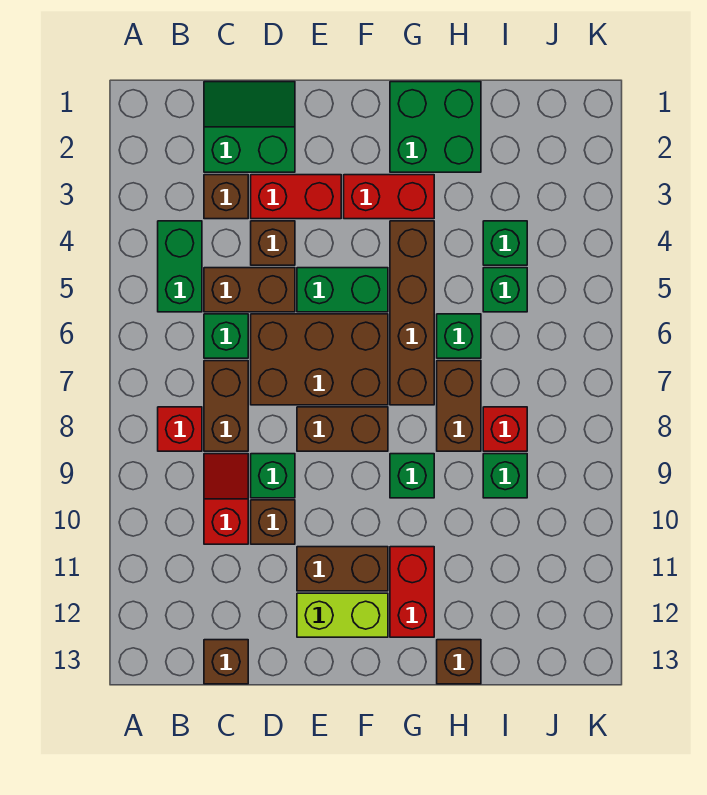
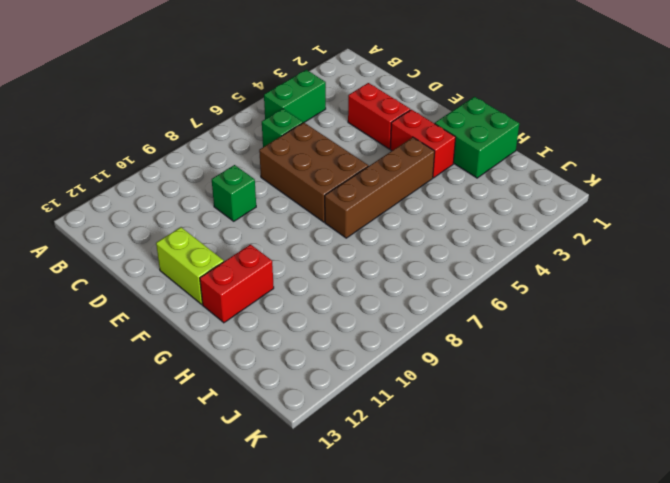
none -> red 1x1 brick [158,407,202,451]
none -> green 2x2 slope [204,82,295,172]
none -> brown 1x1 brick [204,175,248,219]
none -> brown 1x2 brick [204,268,295,312]

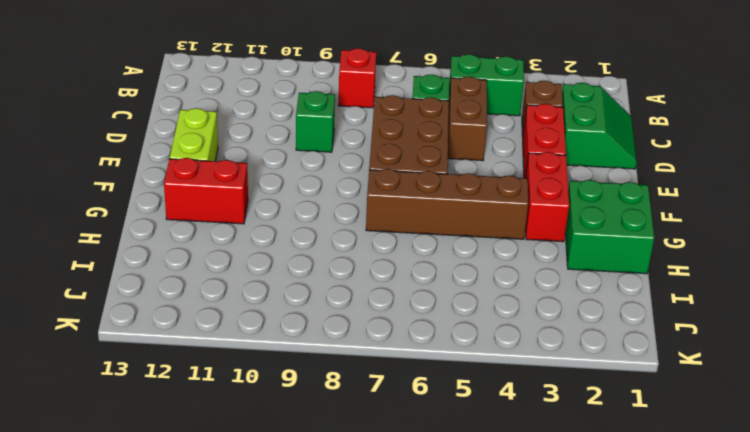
none -> brown 1x2 brick [204,361,248,451]
none -> red 1x2 slope [204,454,248,544]
none -> brown 1x1 brick [204,640,248,684]
none -> brown 1x1 brick [251,221,295,265]

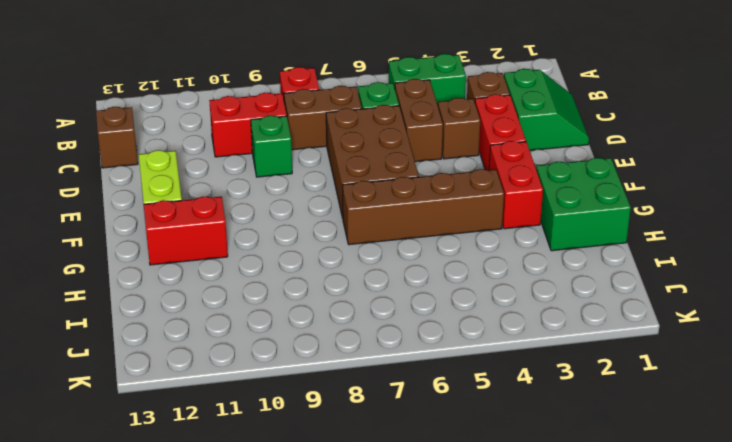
red 1x2 brick [209,93,287,157] -> red 1x2 slope [204,454,248,544]
none -> brown 1x1 brick [251,500,295,544]
none -> green 1x2 brick [297,268,388,312]
none -> brown 1x2 brick [297,407,388,451]
none -> brown 1x2 brick [297,547,388,591]

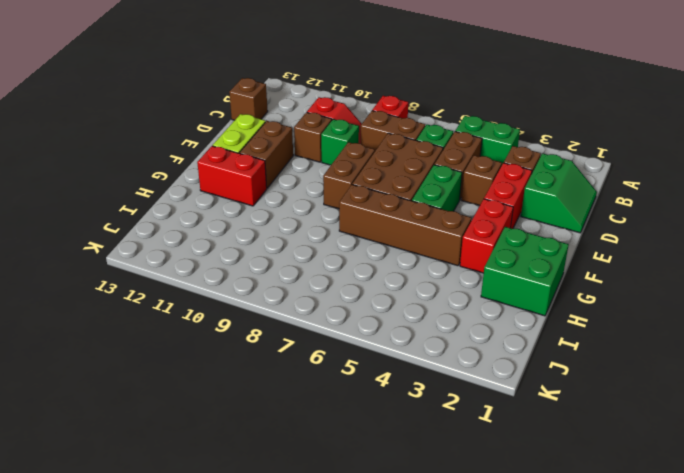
none -> green 1x1 brick [390,454,434,498]
none -> green 1x1 brick [437,314,481,358]
none -> brown 1x2 brick [437,361,481,451]
none -> brown 1x1 brick [437,640,481,684]

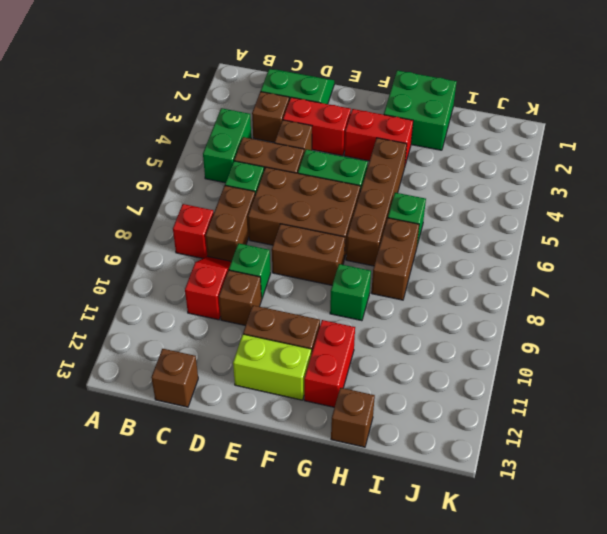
none -> green 1x1 brick [483,221,527,265]
none -> green 1x1 brick [483,268,527,312]
none -> red 1x1 brick [483,407,527,451]
none -> green 1x1 brick [483,454,527,498]

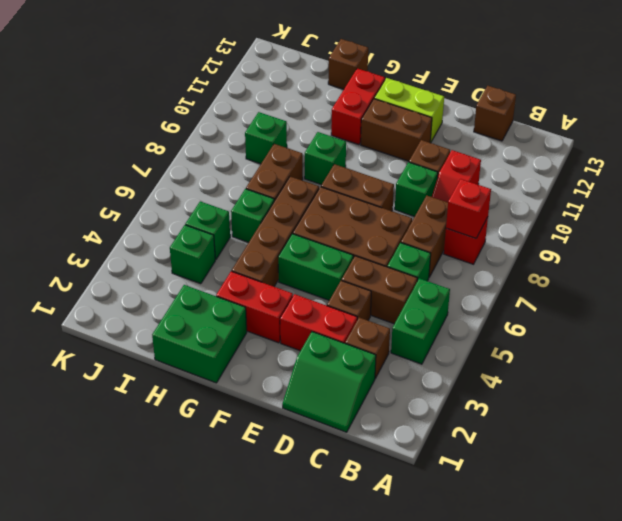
red 1x1 brick [446,179,491,238] -> red 1x1 brick moved to [483,407,527,451]

